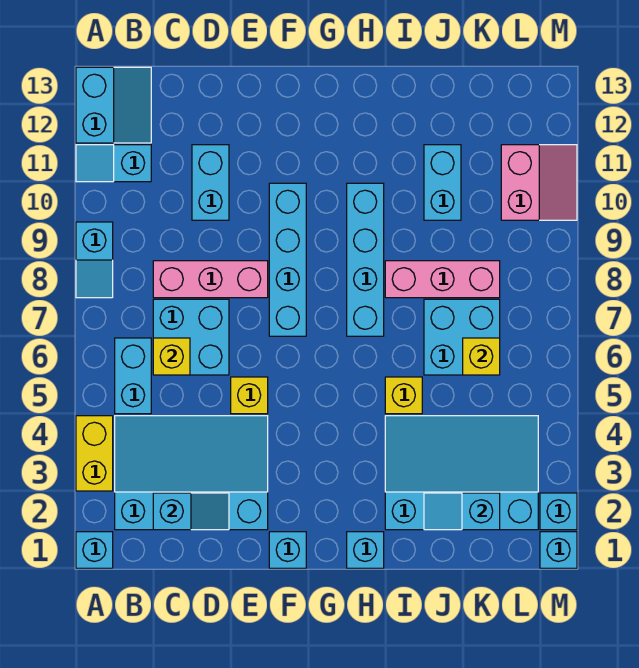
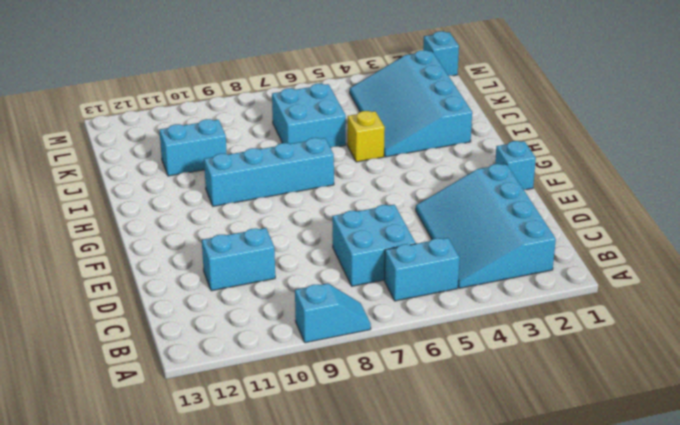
none -> cyan 1x1 brick [76,532,113,568]
none -> yellow 1x2 brick [76,416,113,491]
none -> cyan 1x2 slope [76,145,151,182]

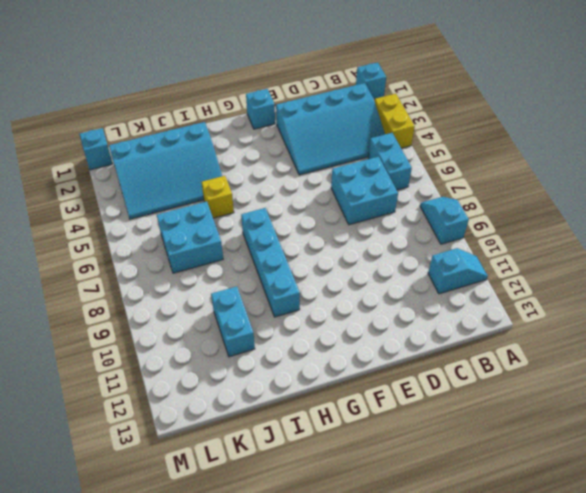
none -> cyan 2x2 slope [76,67,151,143]
none -> pink 1x3 brick [153,261,268,298]
none -> cyan 1x2 brick [192,145,229,220]

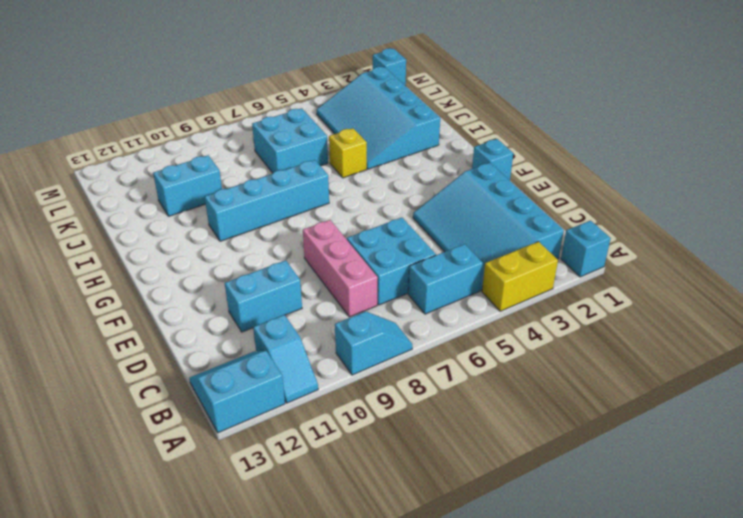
none -> yellow 1x1 brick [231,377,268,414]
none -> cyan 1x4 brick [269,183,306,336]
none -> cyan 1x1 brick [347,532,384,568]

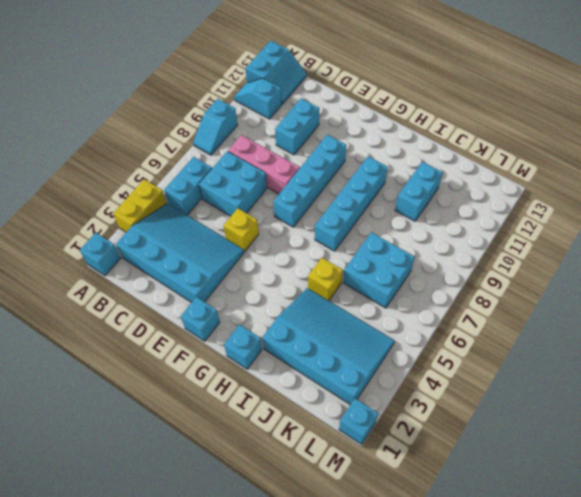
none -> pink 1x3 brick [385,261,500,298]
none -> pink 2x2 slope [501,145,577,220]
none -> cyan 1x1 brick [540,493,577,530]

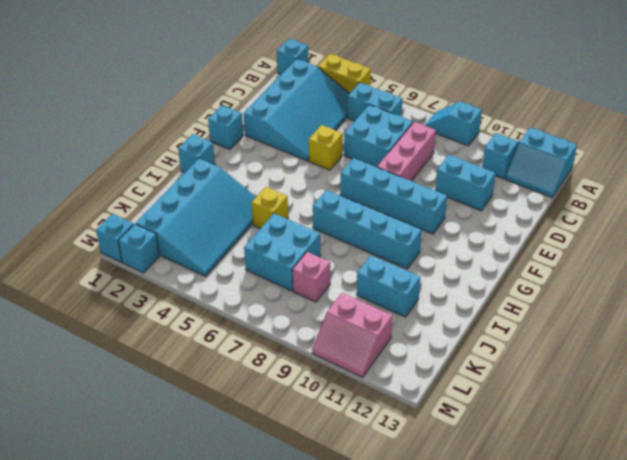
pink 1x1 brick [292,252,330,302] -> pink 1x3 brick [385,261,500,298]
none -> cyan 1x2 slope [153,493,229,530]
none -> yellow 1x1 brick [153,338,190,375]
none -> cyan 1x2 slope [424,493,500,530]

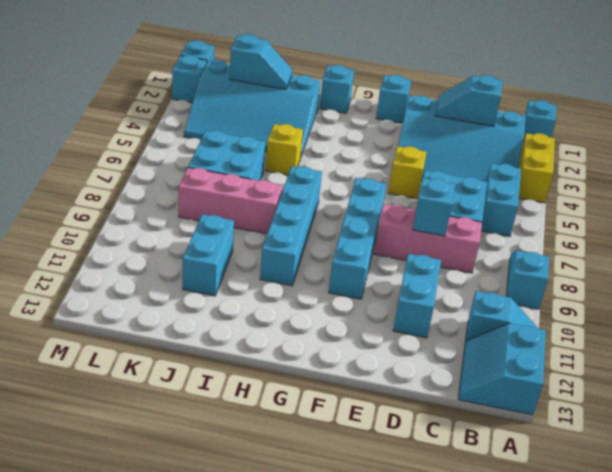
cyan 1x1 brick [413,178,455,236] -> none
none -> pink 2x2 slope [501,145,577,220]
none -> yellow 1x1 brick [153,338,190,375]
none -> yellow 1x1 brick [463,338,500,375]

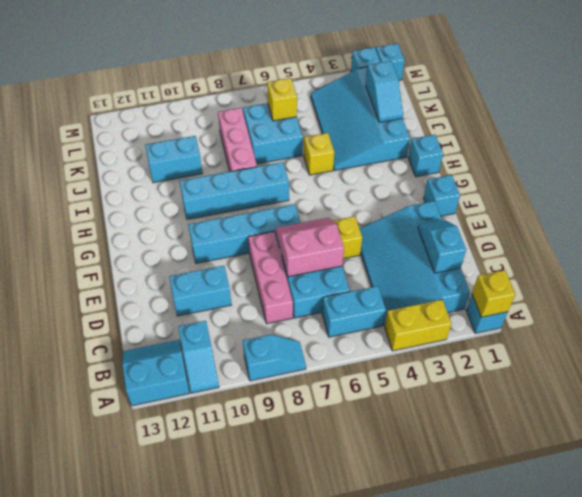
yellow 1x1 brick [472,270,515,317] -> yellow 1x1 brick moved to [153,338,190,375]
pink 2x2 slope [276,218,344,277] -> pink 2x2 slope moved to [501,145,577,220]

